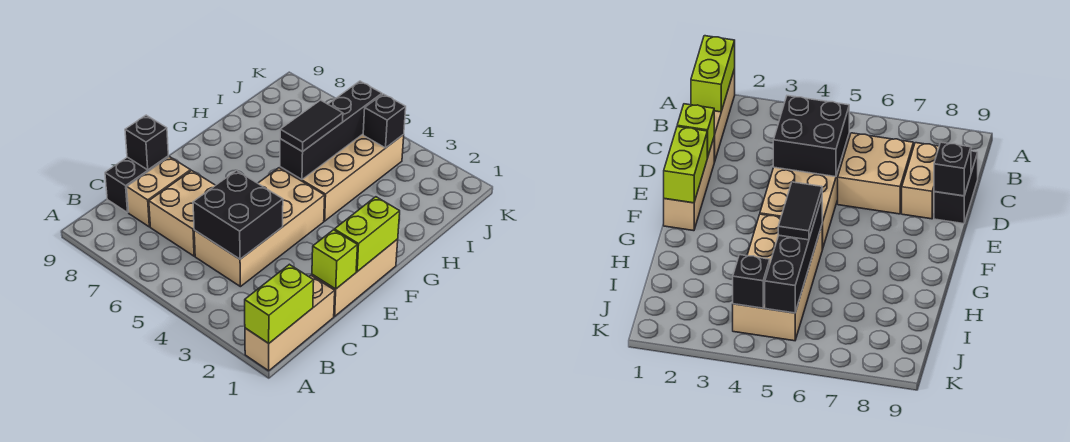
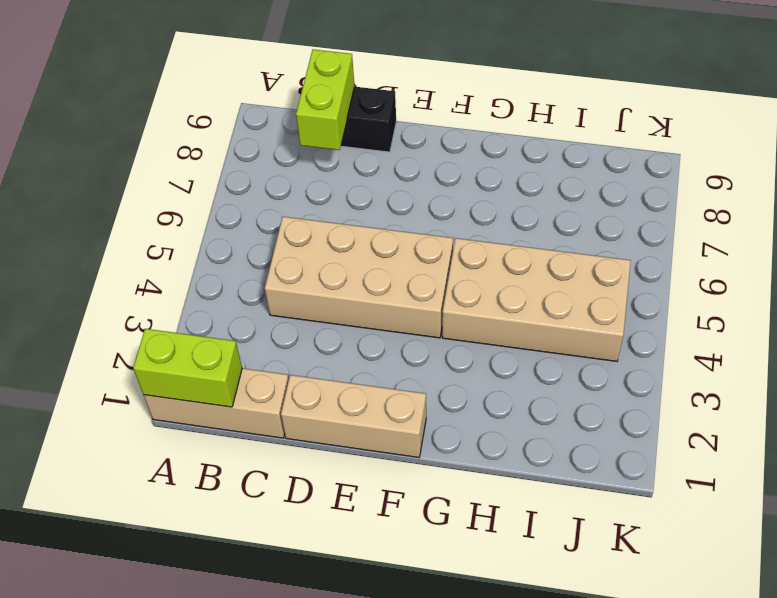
lime 1x2 brick [296,49,355,150] -> lime 1x2 brick turned to [334,197,400,271]
none -> tan 2x2 brick [149,171,215,256]
none -> tan 1x2 brick [127,157,191,227]
none -> black 2x2 brick [193,170,283,259]

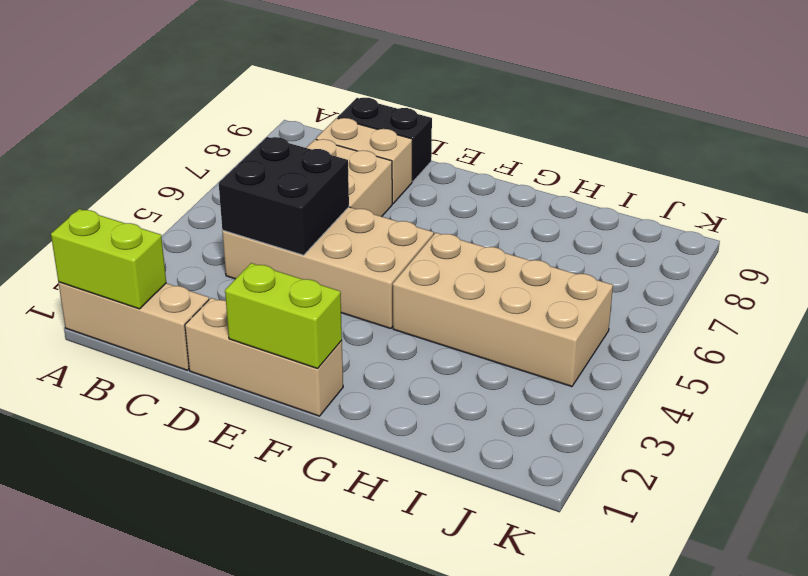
none -> lime 1x1 brick [312,230,358,289]
none -> black 1x1 brick [125,115,168,170]
none -> black 1x4 brick [280,81,382,180]

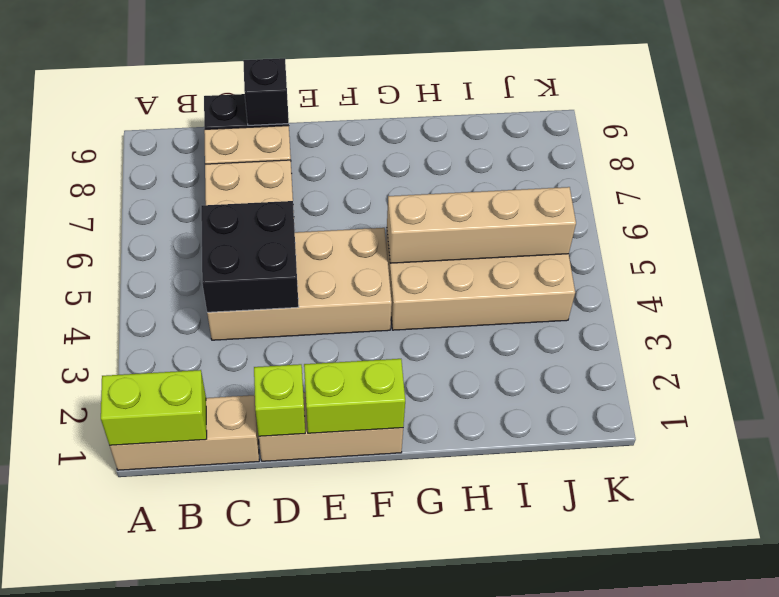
tan 1x4 brick [387,187,576,263] -> black 1x4 brick [280,81,382,180]
none -> black 1x1 brick [363,94,406,148]
none -> black 1x2 tile [280,100,343,152]

